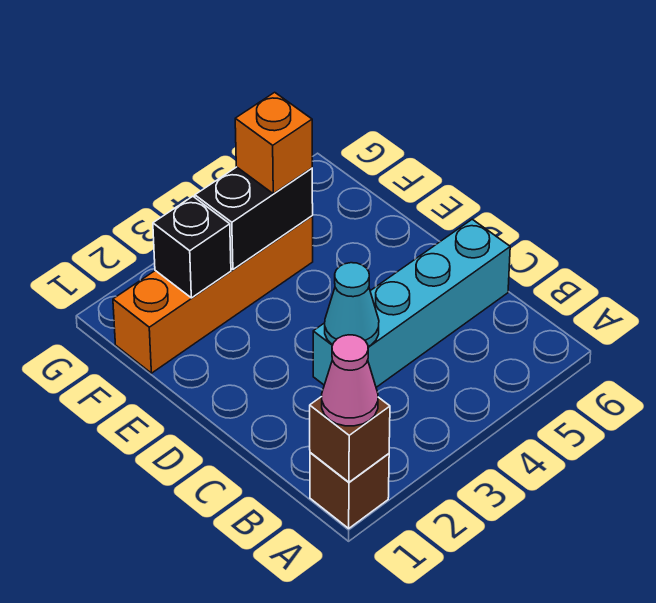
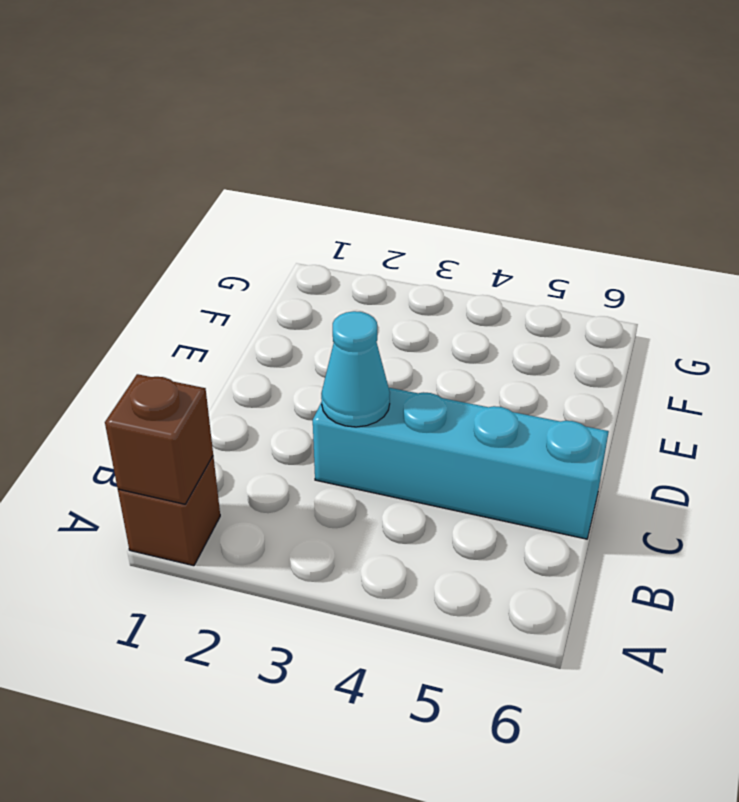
none -> orange 1x4 brick [113,216,313,373]
none -> black 1x1 brick [153,196,231,298]

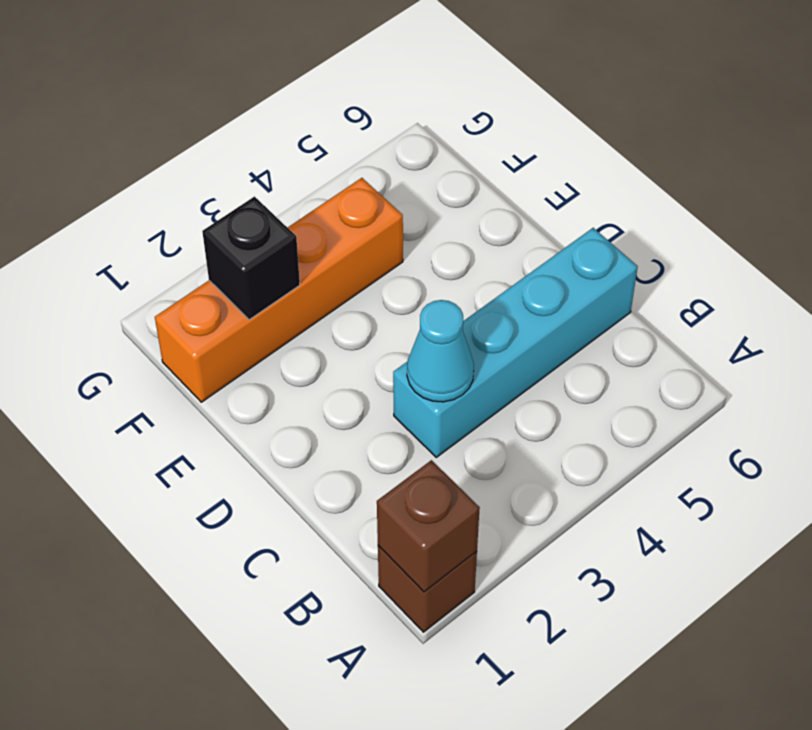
none -> black 1x2 brick [195,167,313,269]
none -> pink 1x1 cone [322,335,378,426]

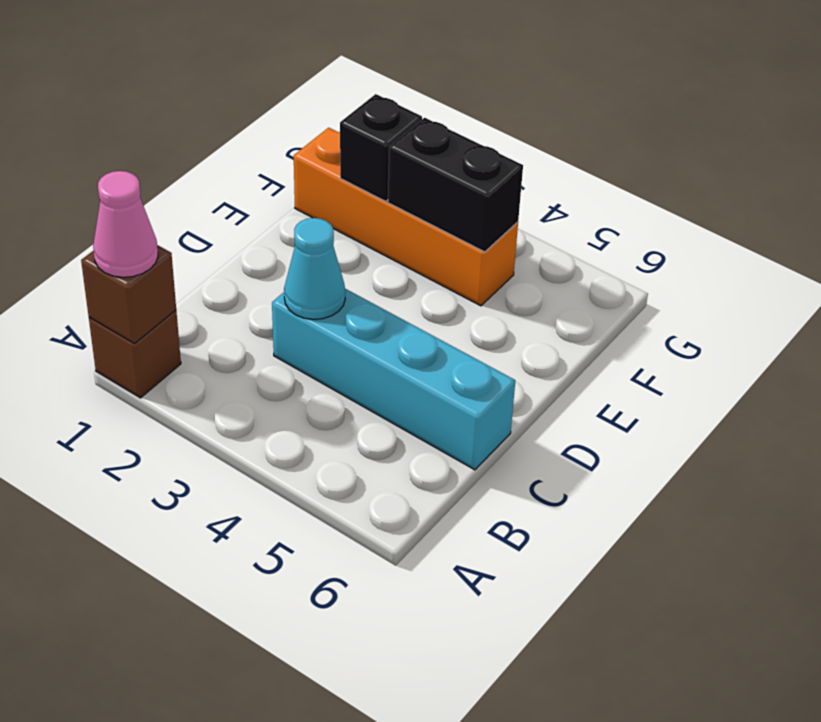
none -> orange 1x1 brick [235,92,312,194]

